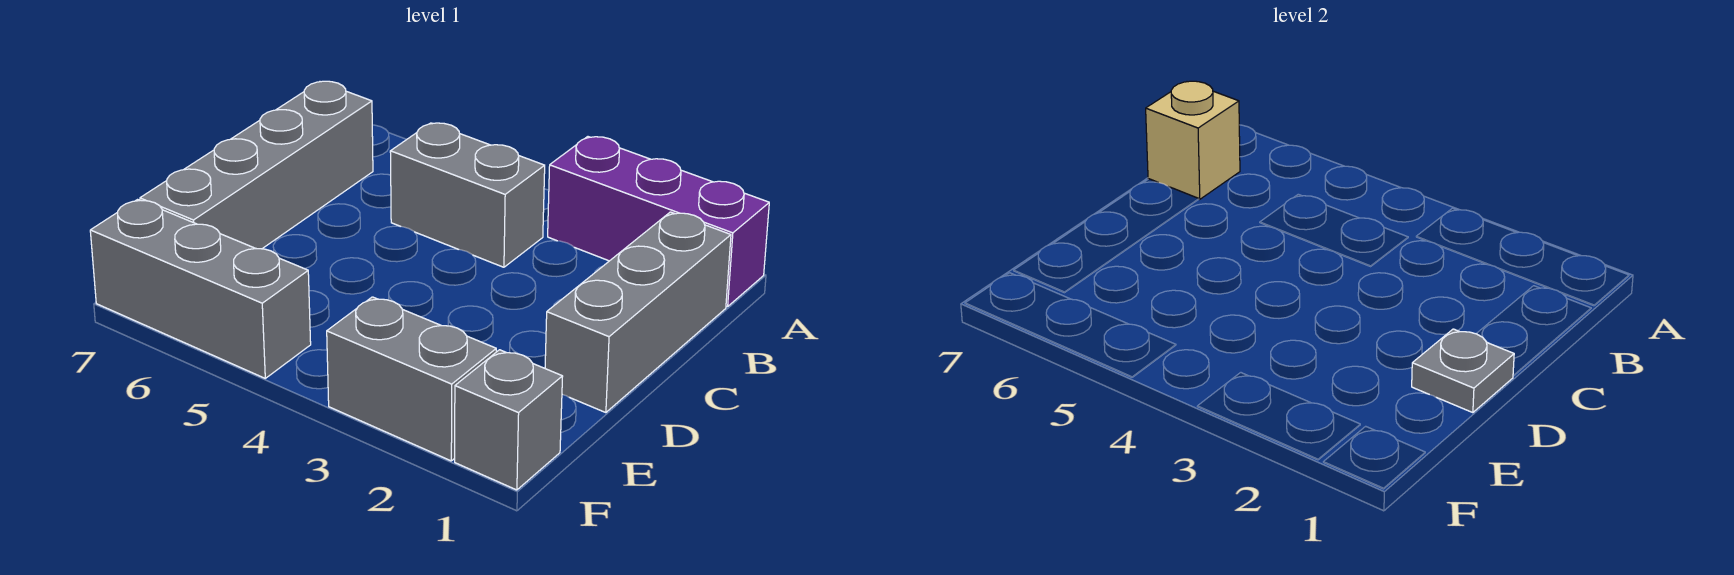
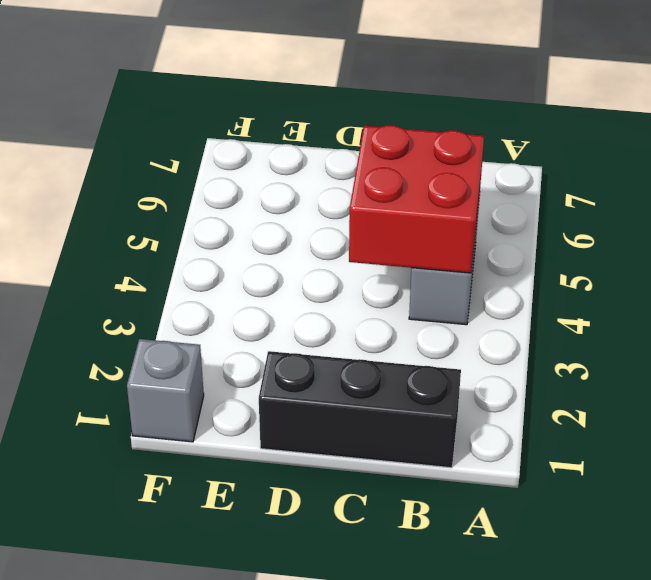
black 1x3 brick [259,351,461,468] -> grey 1x3 brick [545,212,731,413]
red 2x2 brick [349,125,484,273] -> none
none -> purple 1x3 brick [548,137,769,307]
none -> grey 1x4 brick [140,81,373,249]

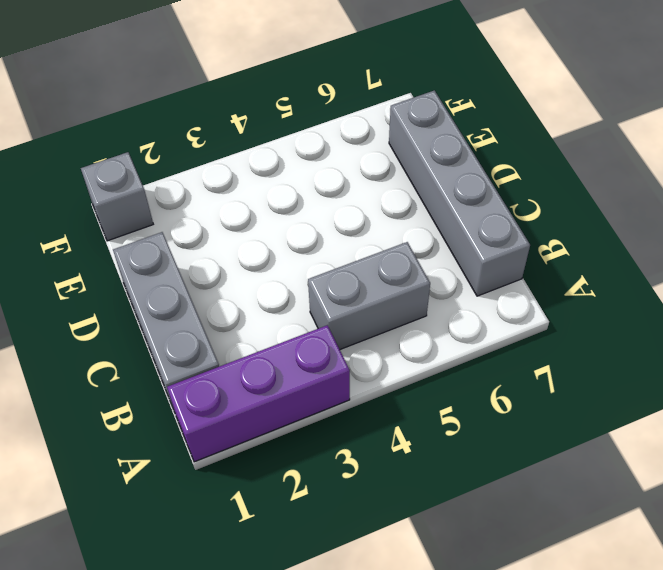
none -> grey 1x2 brick [327,297,496,461]
none -> grey 1x3 brick [90,200,311,378]

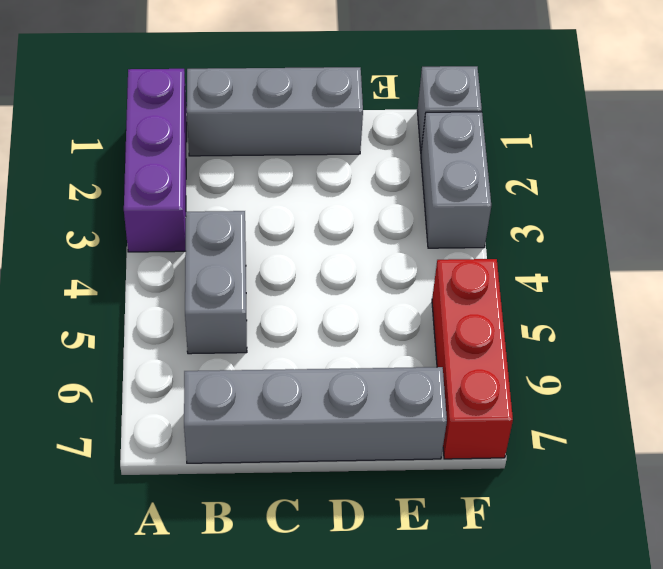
red 1x3 brick [432,259,513,459] -> grey 1x3 brick [90,200,311,378]
none -> tan 1x1 brick [1146,81,1240,199]
none -> grey 1x1 plate [1412,329,1514,413]

